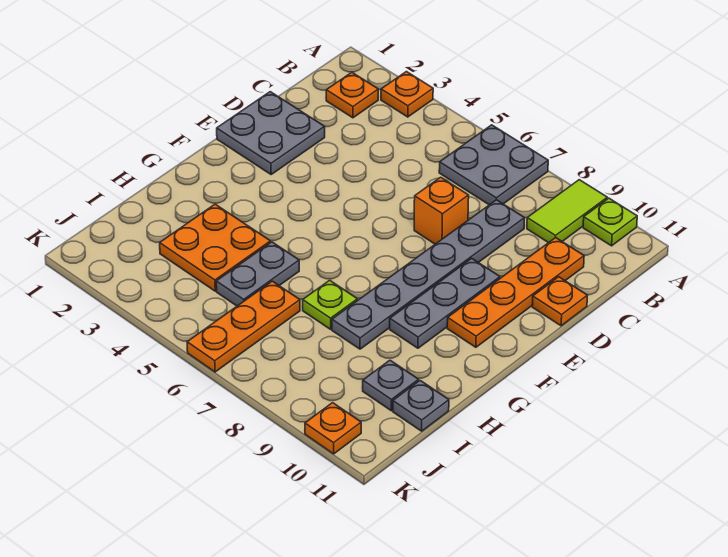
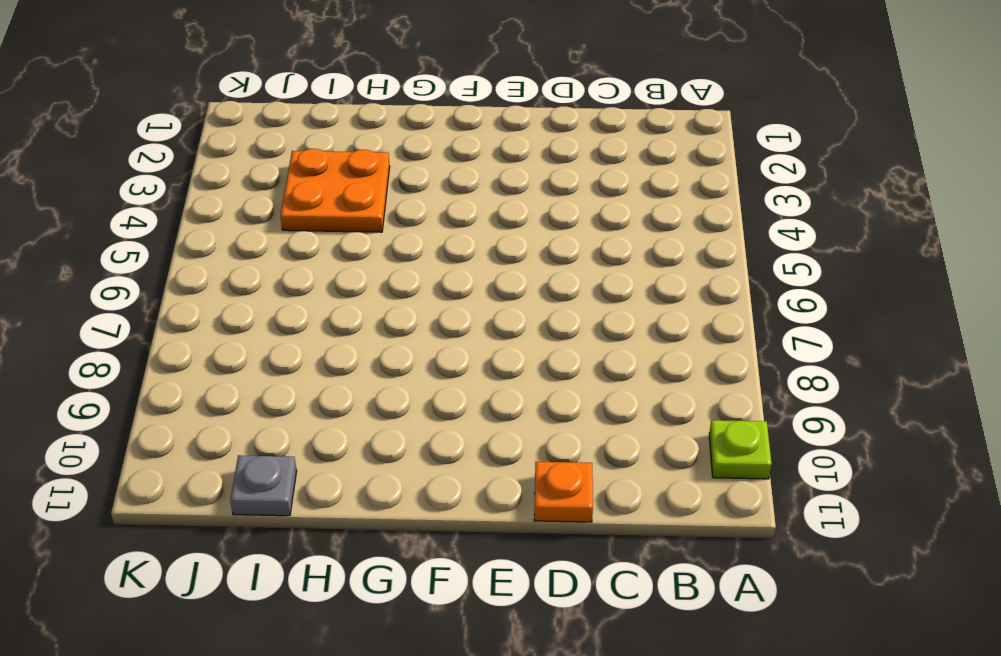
none -> orange 1x1 plate [381,72,433,117]
none -> grey 2x2 plate [439,125,548,205]
none -> lime 1x2 tile [527,180,607,243]

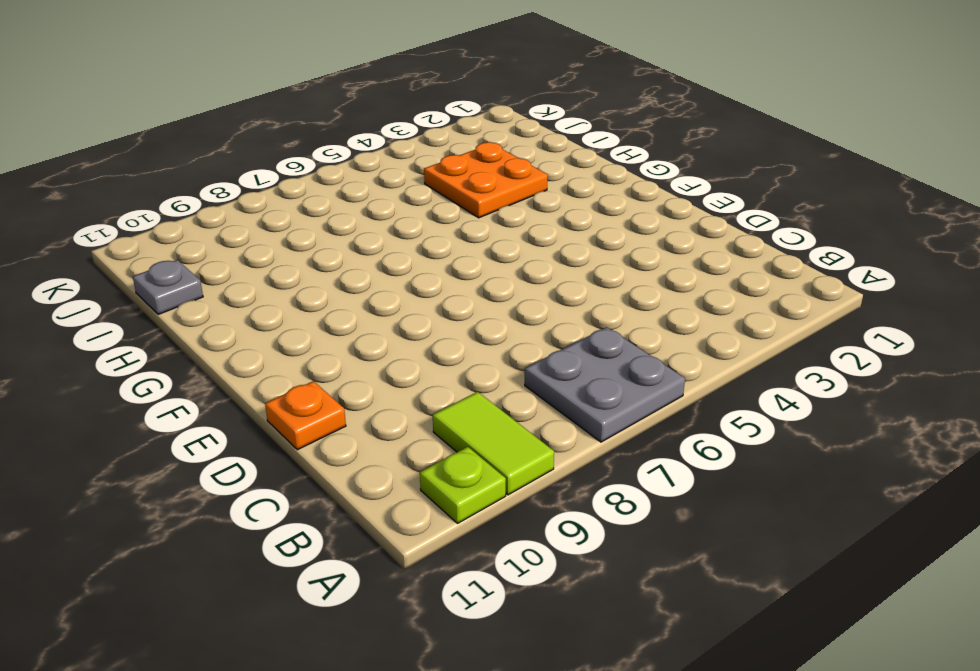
none -> orange 1x1 plate [381,72,433,117]
none -> orange 1x1 plate [326,72,378,118]
none -> grey 1x6 plate [332,200,525,349]

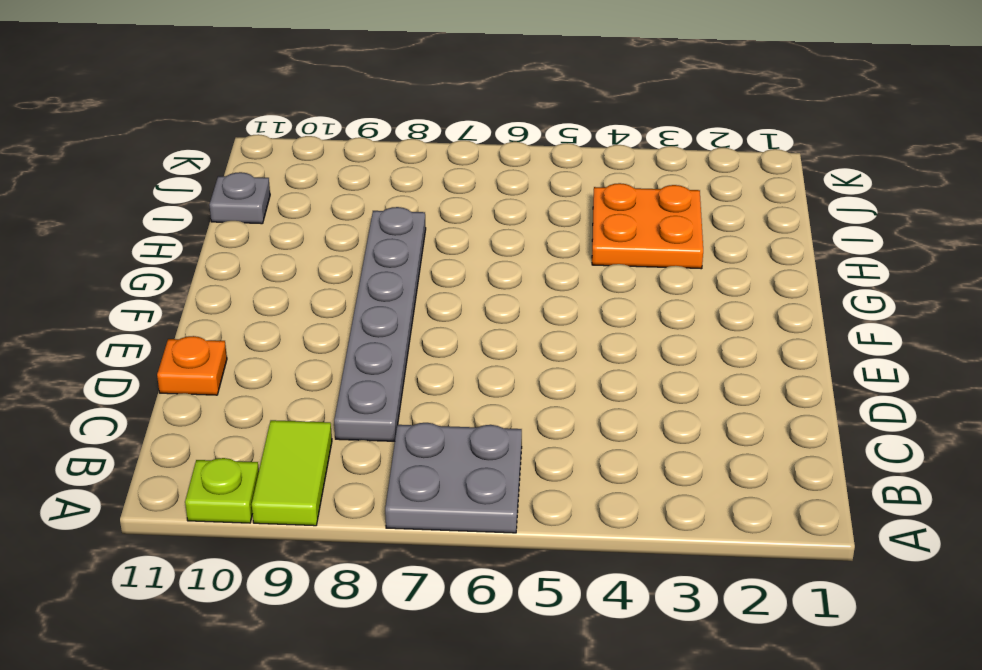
none -> orange 1x1 plate [381,72,433,117]
none -> orange 1x1 plate [326,72,378,118]
none -> orange 1x4 plate [447,238,584,347]

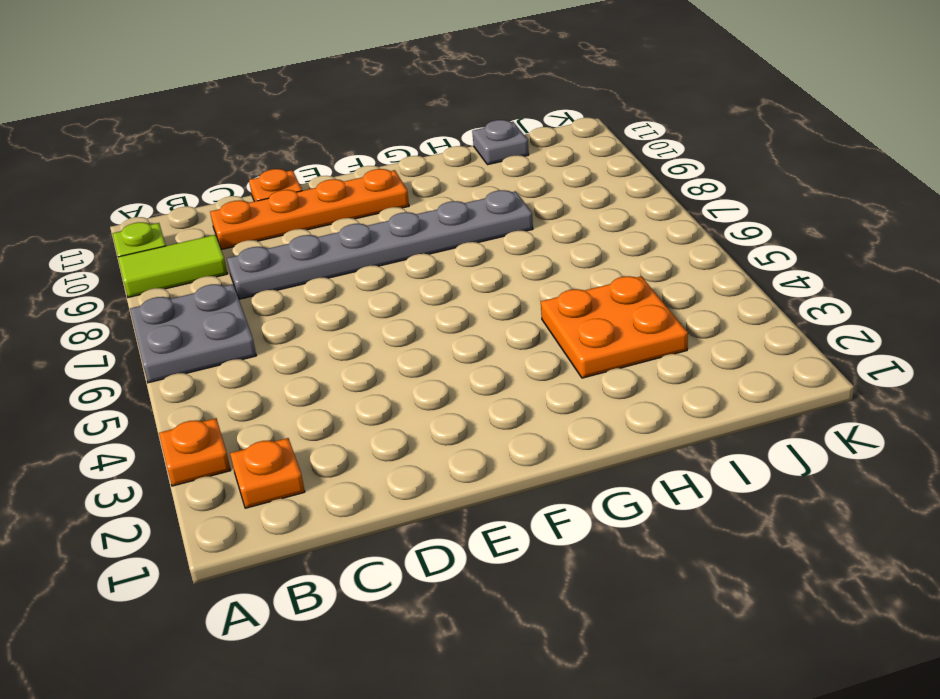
none -> grey 2x2 plate [217,92,325,174]
none -> orange 1x1 brick [414,177,469,244]
none -> grey 1x3 plate [390,258,500,348]

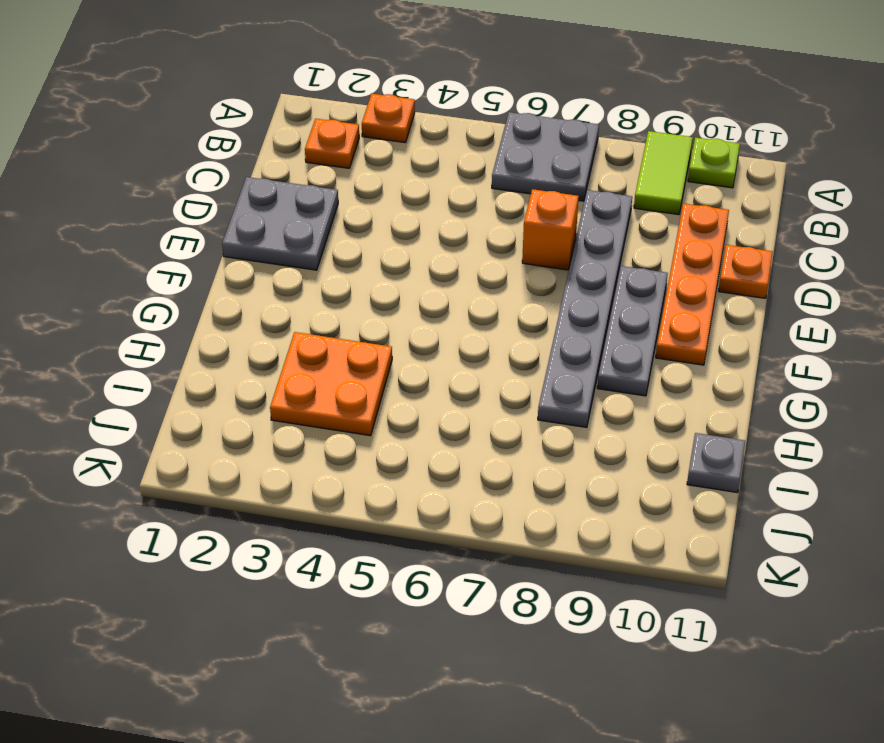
none -> grey 1x2 plate [216,242,299,306]
none -> lime 1x1 plate [303,280,357,329]
none -> orange 1x3 plate [187,281,300,372]

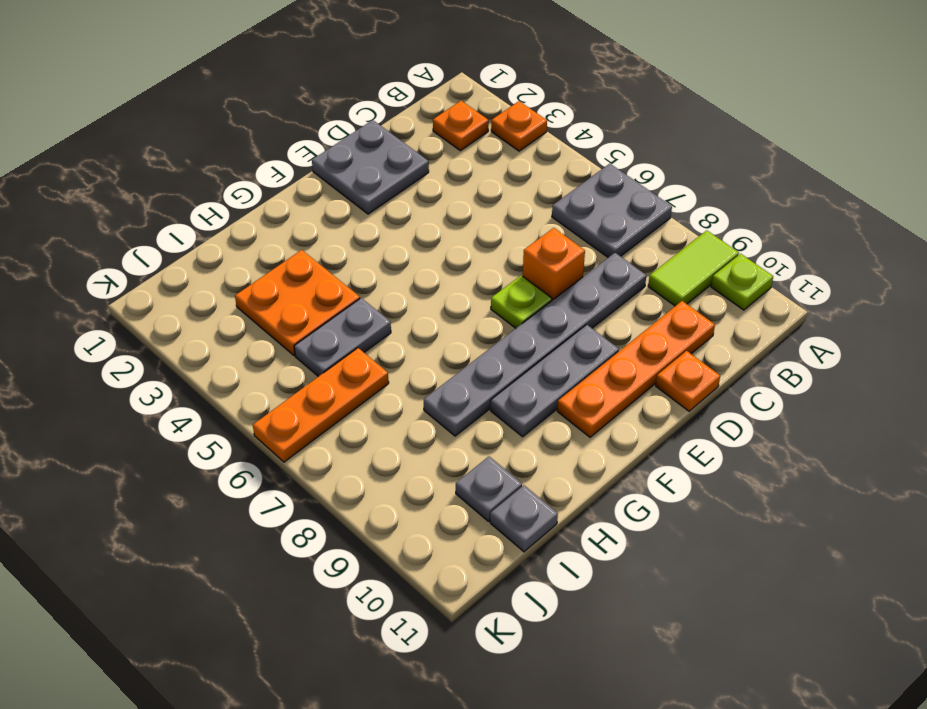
lime 1x1 plate [491,275,552,328] -> lime 1x1 plate moved to [303,280,357,329]
none -> orange 1x1 plate [305,403,361,454]

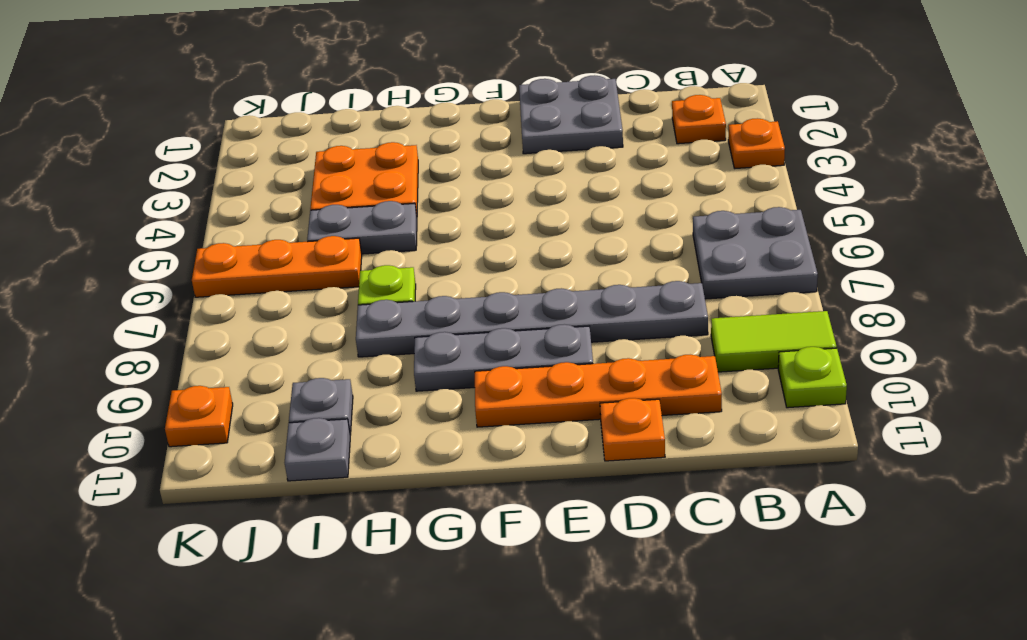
none -> orange 1x1 brick [414,177,469,244]

